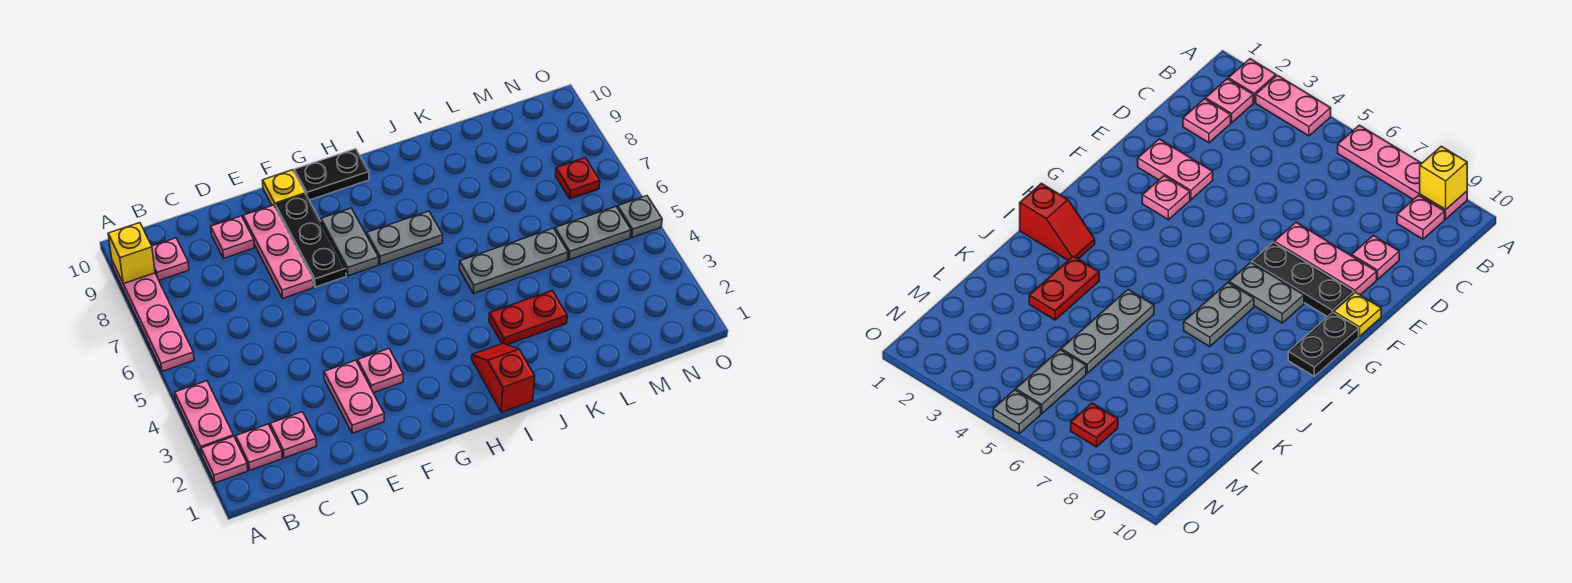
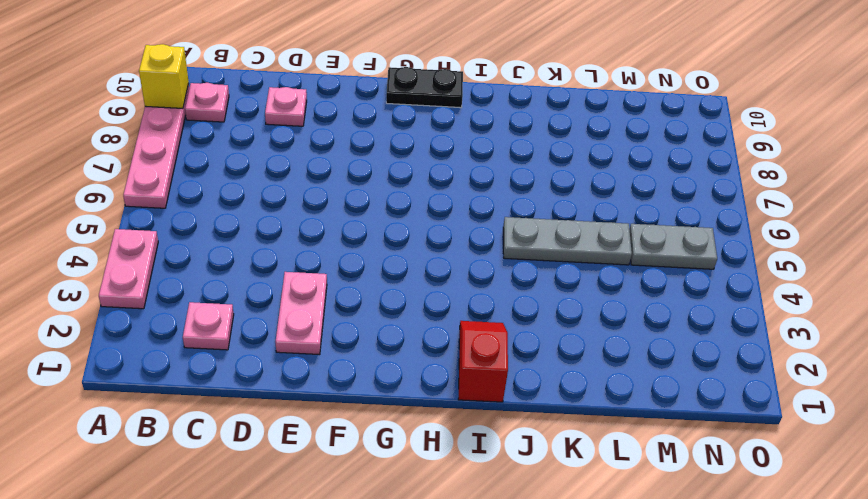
none -> pink 1x1 plate [201,436,248,483]
none -> pink 1x1 plate [236,424,282,470]
none -> pink 1x3 plate [243,205,314,298]

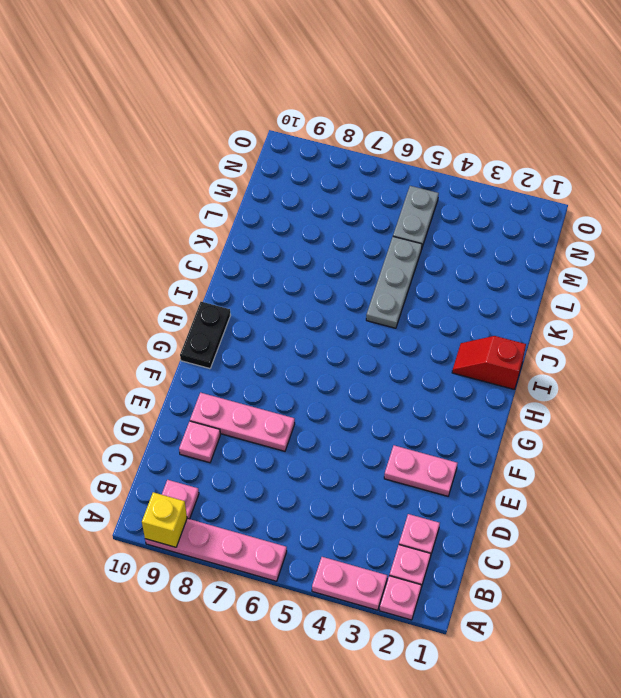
none -> pink 1x1 plate [358,349,403,393]
none -> black 1x3 plate [275,194,346,287]
none -> yellow 1x1 plate [262,170,305,208]

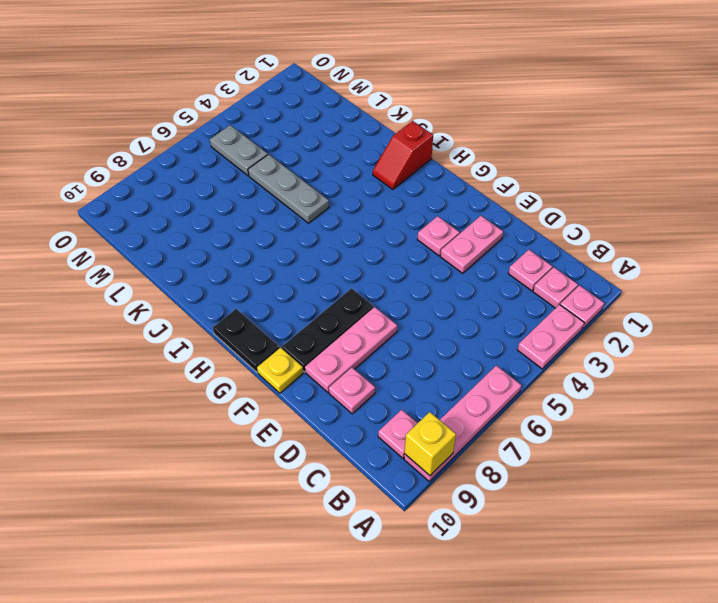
none -> grey 1x2 plate [321,208,379,276]
none -> grey 1x2 plate [367,211,443,265]
none -> red 1x2 plate [489,291,567,345]

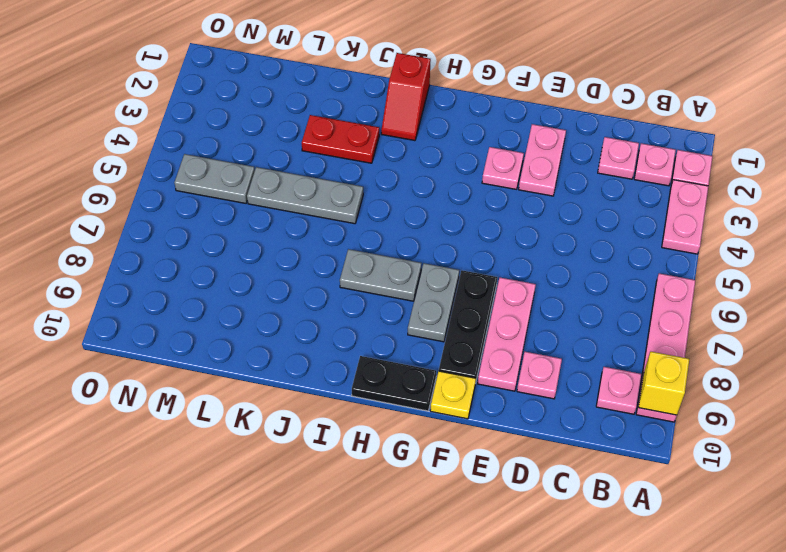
none -> red 1x1 plate [555,158,600,199]
none -> grey 1x1 plate [618,196,662,238]

